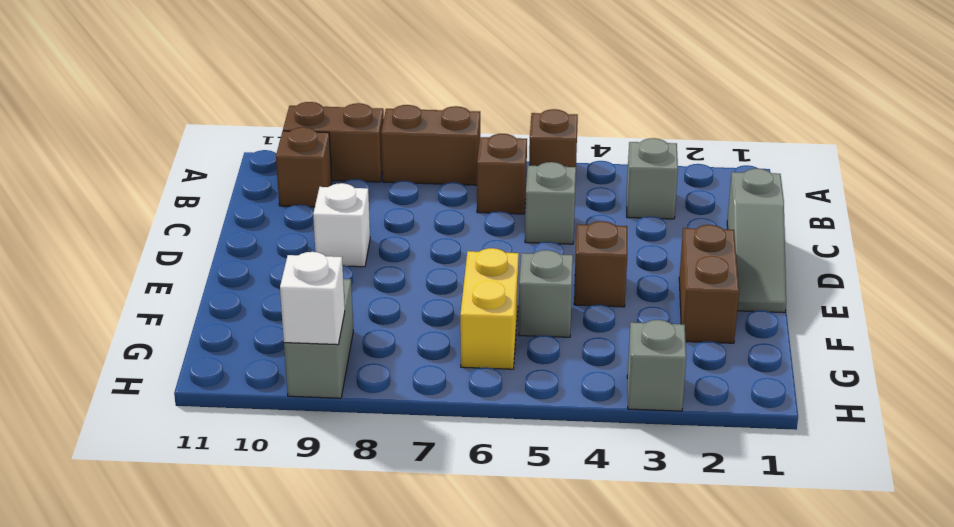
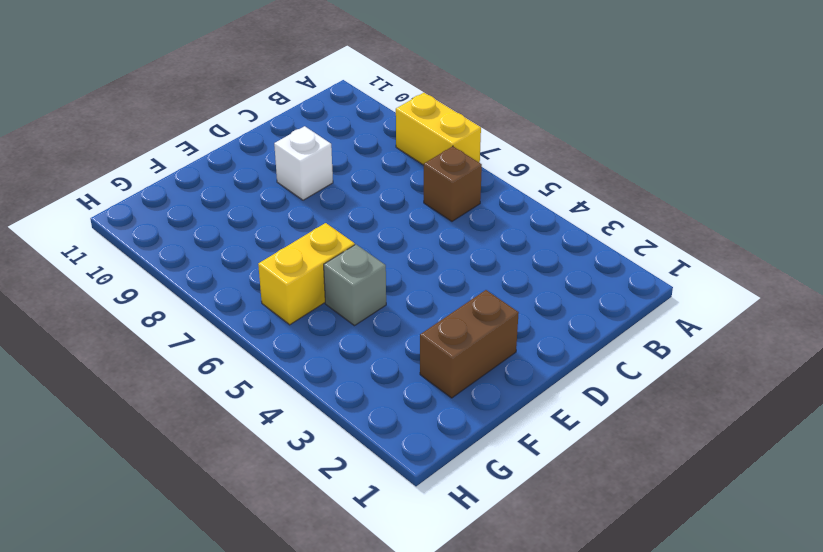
yellow 1x2 brick [396,93,481,165] -> brown 1x2 brick [381,105,480,185]
none -> brown 1x1 brick [529,109,578,167]
none -> brown 1x2 brick [283,102,384,182]
none -> grey 1x1 brick [627,138,678,219]

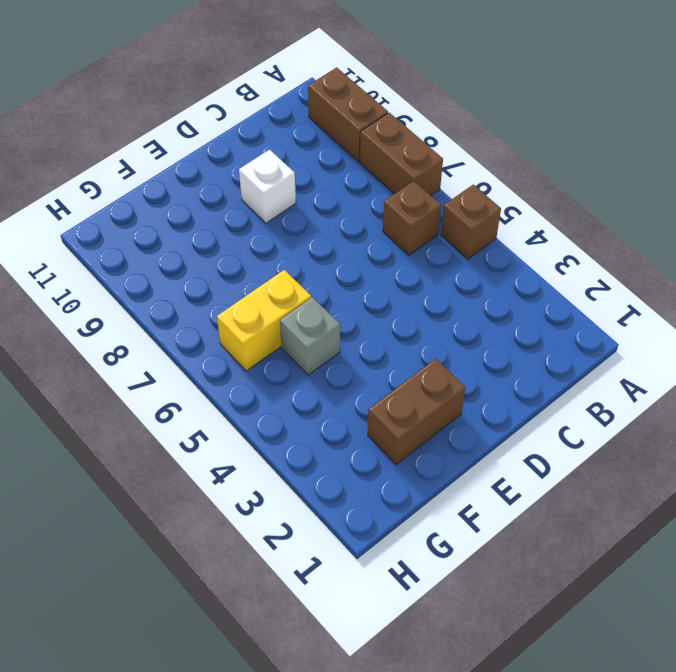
none -> grey 1x1 brick [627,138,678,219]
none -> brown 1x1 brick [276,127,332,207]
none -> grey 1x3 slope [727,169,786,313]

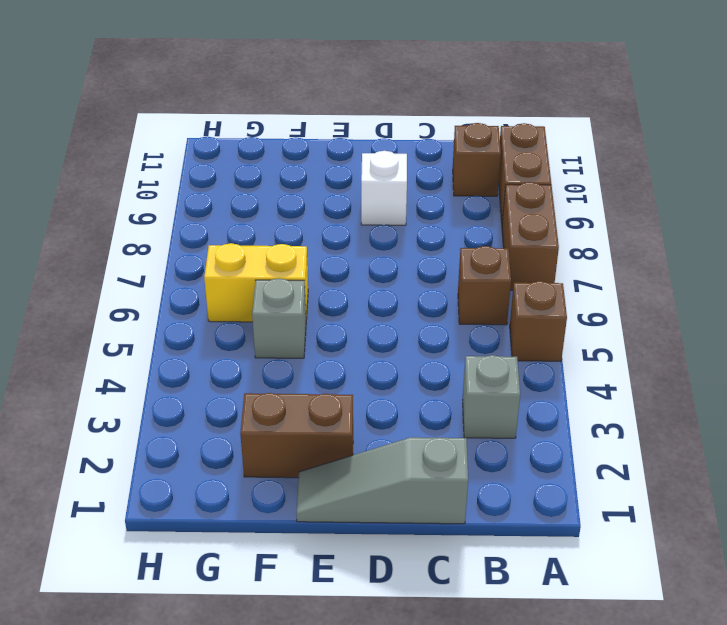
none -> grey 1x1 brick [525,162,576,244]
none -> brown 1x1 brick [574,221,627,307]
none -> grey 1x2 brick [284,279,353,398]

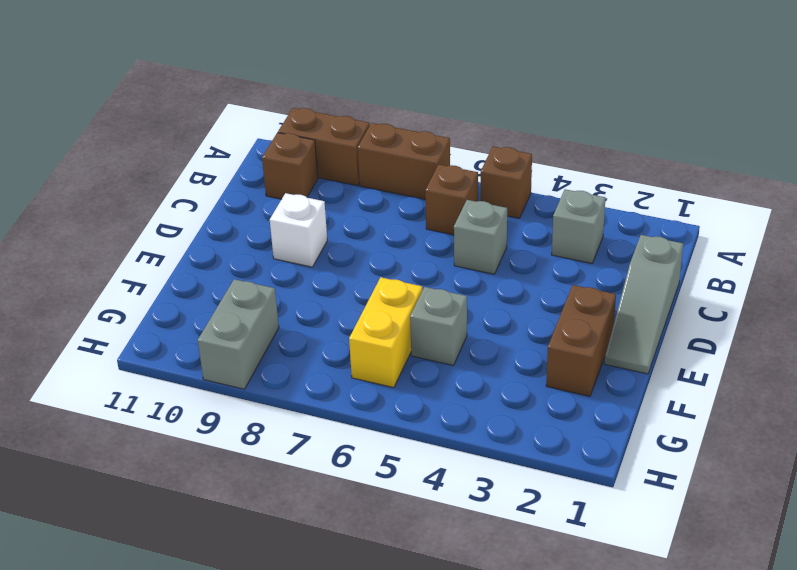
none -> brown 1x1 brick [574,221,627,307]
none -> grey 1x1 brick [627,320,686,411]
none -> white 1x1 brick [280,252,345,345]

